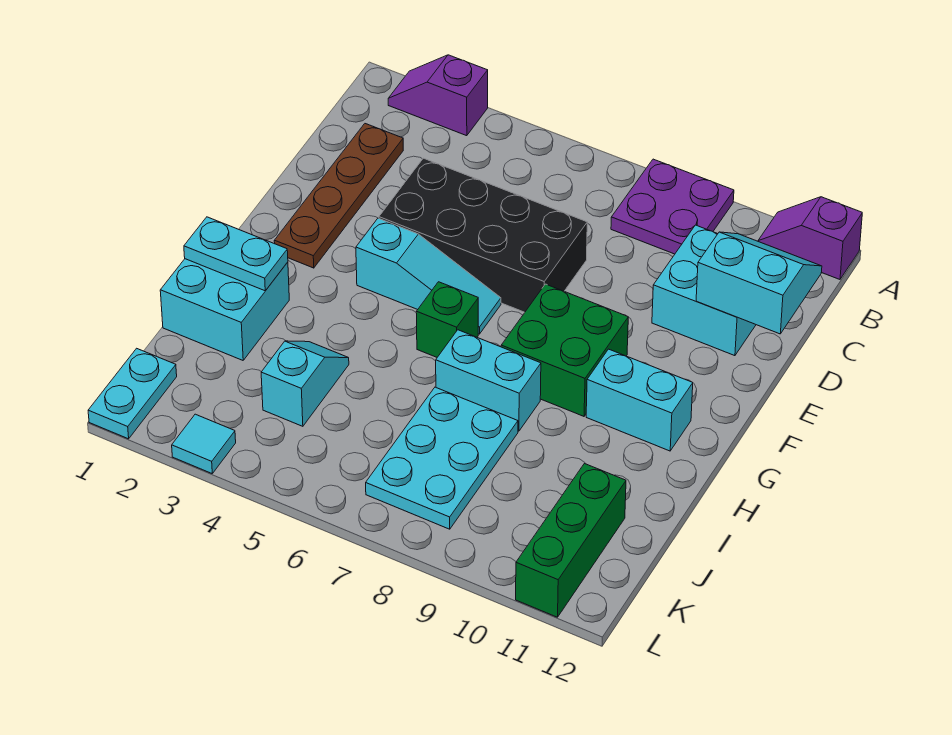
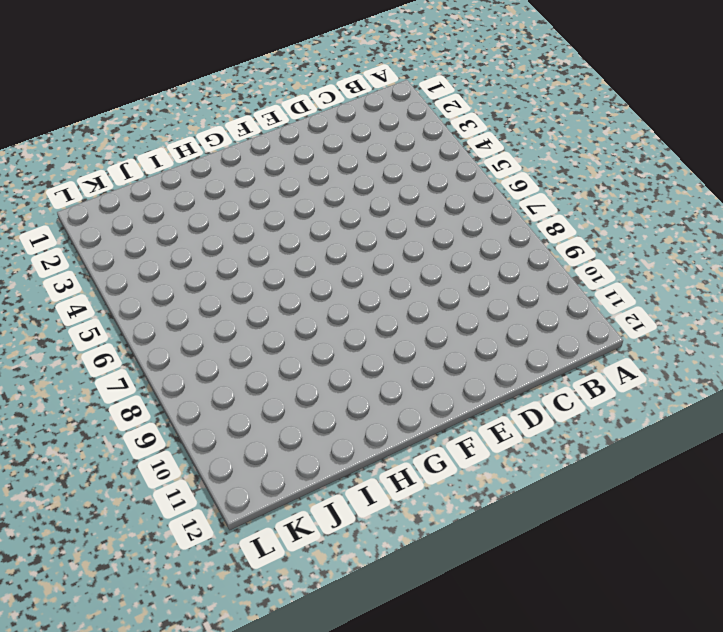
none -> purple 1x2 slope [388,55,488,136]
none -> purple 2x2 plate [611,159,734,254]
none -> purple 1x2 slope [758,197,862,279]

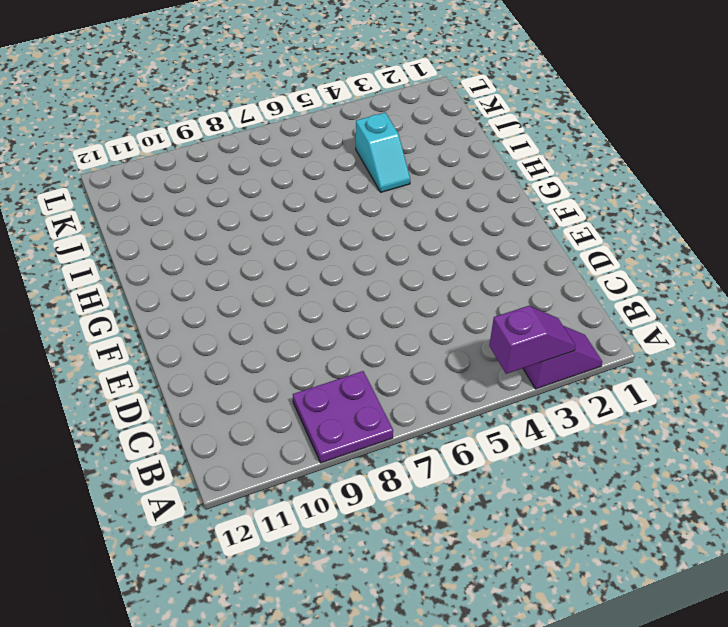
purple 1x2 slope [489,306,576,374] -> purple 1x2 slope moved to [758,197,862,279]
none -> brown 1x4 plate [274,124,403,268]
none -> cyan 2x2 brick [652,225,756,356]
none -> black 2x4 brick [379,158,587,312]

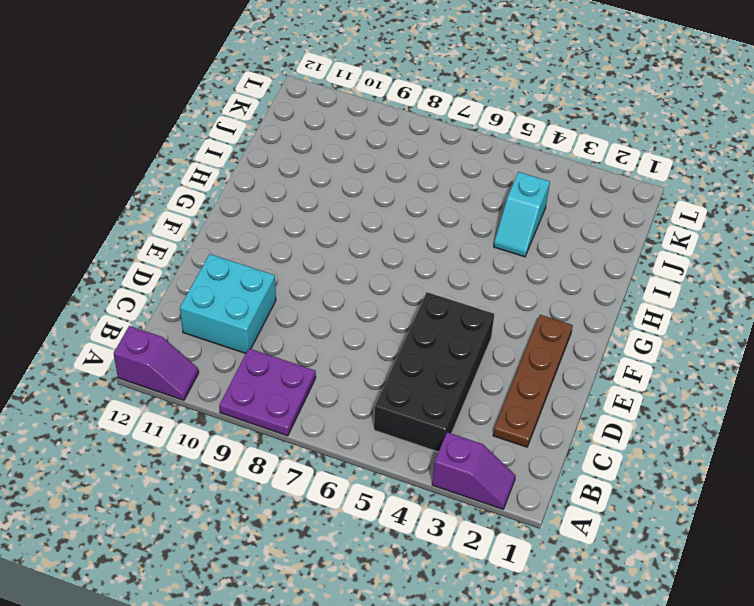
black 2x4 brick [374,292,494,452] -> black 2x4 brick turned to [379,158,587,312]
none -> cyan 1x3 slope [356,218,501,334]
none -> green 2x2 brick [501,284,628,416]
none -> green 1x1 brick [416,282,478,357]

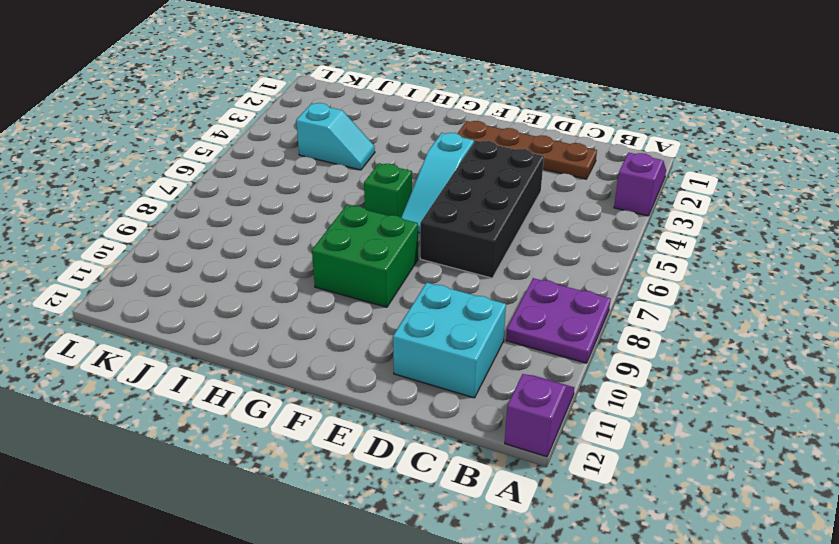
none -> cyan 1x2 brick [586,349,693,451]
none -> cyan 2x2 brick [160,259,289,360]
none -> cyan 1x2 brick [436,330,541,431]

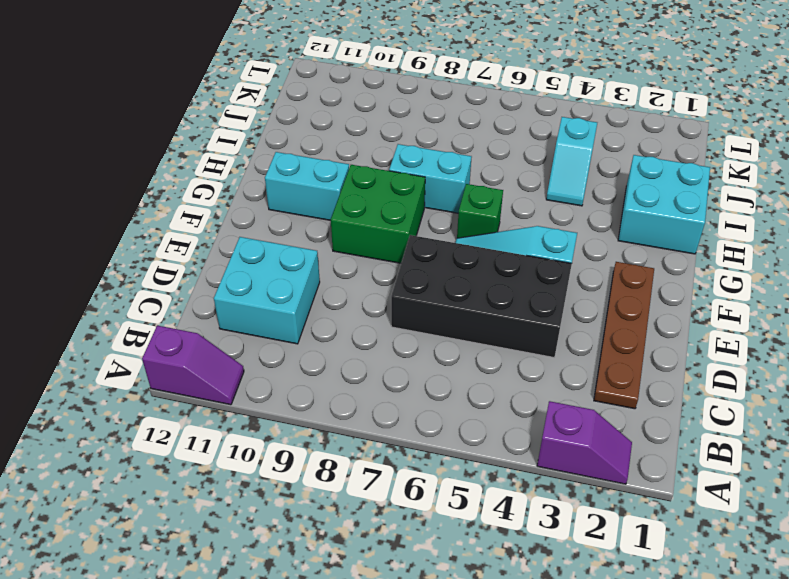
none -> purple 2x2 plate [611,159,734,254]
none -> cyan 2x3 plate [366,387,518,529]
none -> green 1x3 brick [516,464,626,617]

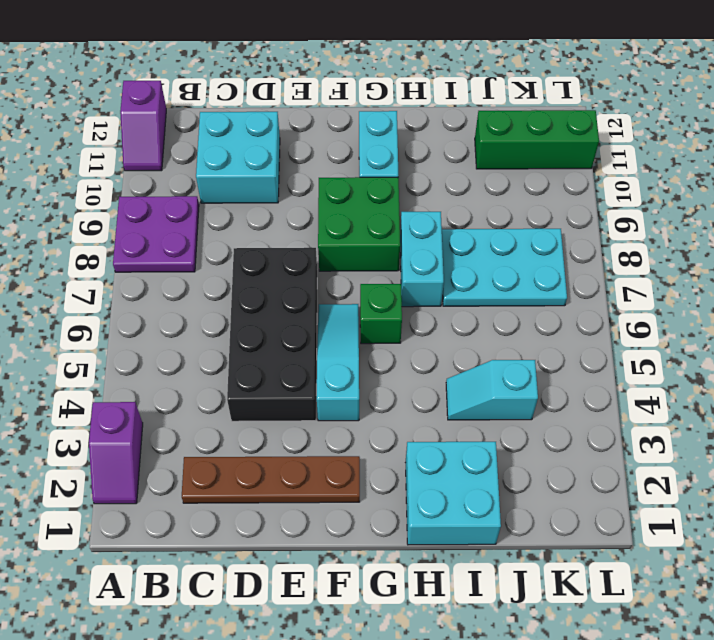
none -> cyan 1x2 plate [88,348,177,439]
none -> cyan 1x1 tile [172,414,236,473]
none -> cyan 2x2 slope [696,232,822,334]

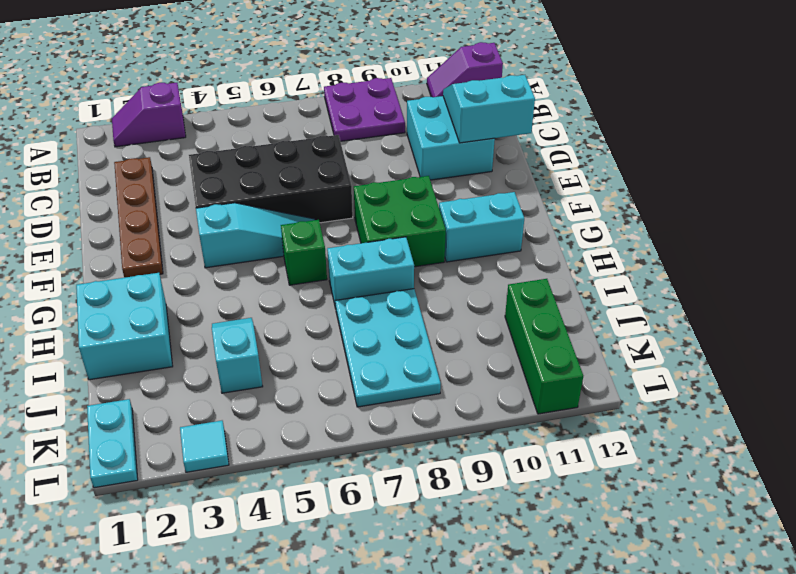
none -> cyan 1x2 plate [184,217,288,291]

